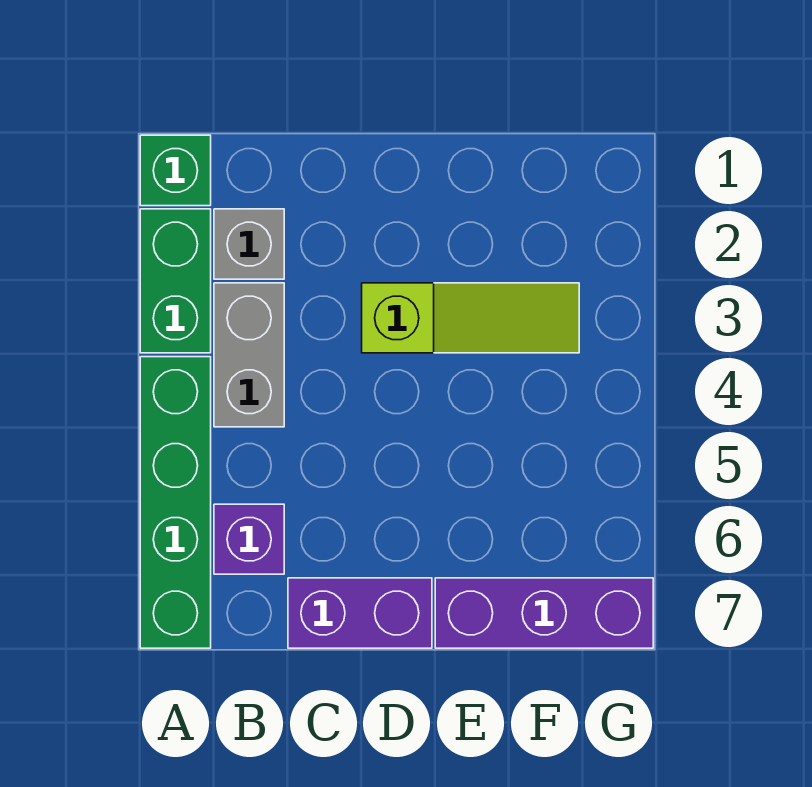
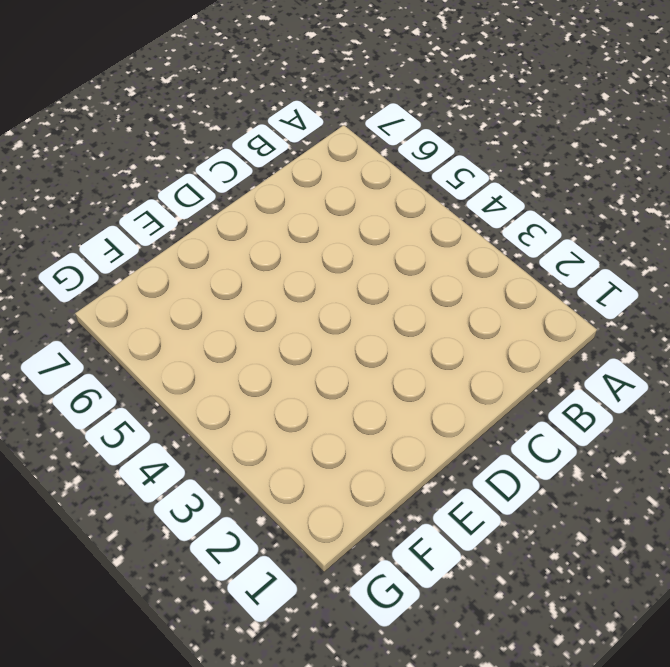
none -> green 1x1 brick [140,135,211,206]
none -> green 1x2 brick [140,209,211,353]

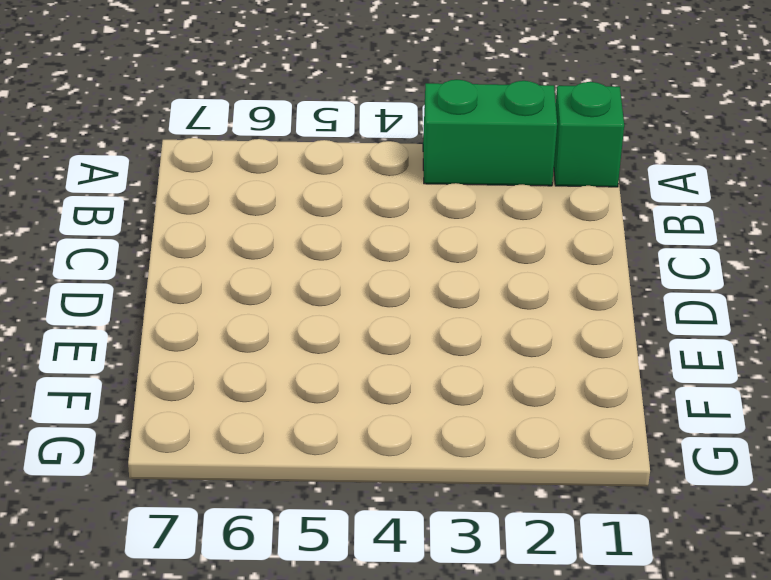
none -> green 1x4 brick [140,357,211,648]
none -> grey 1x1 brick [214,209,284,279]

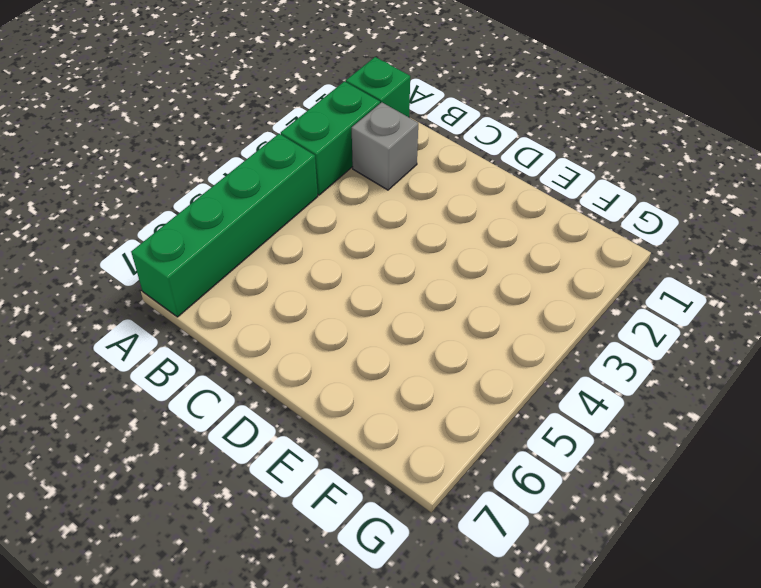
none -> grey 1x2 brick [214,283,284,427]
none -> purple 1x1 brick [214,504,284,574]

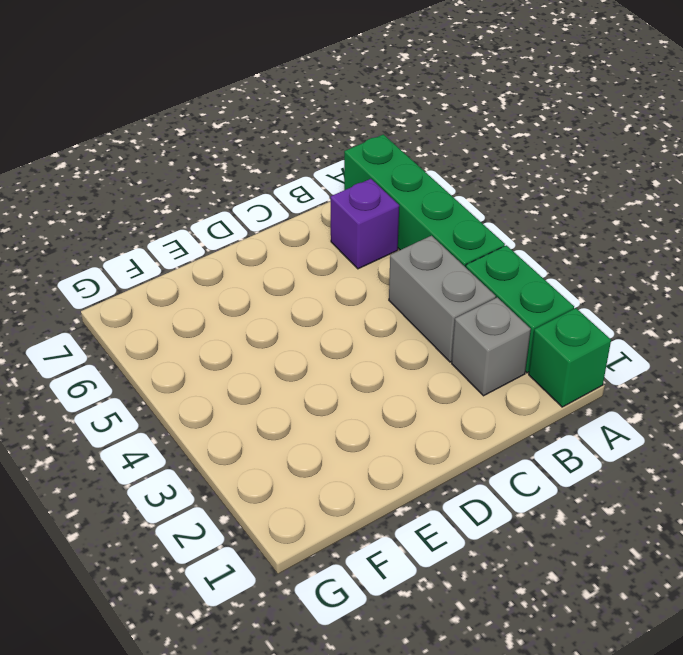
none -> purple 1x2 brick [288,578,432,648]
none -> lime 1x3 slope [362,283,579,353]

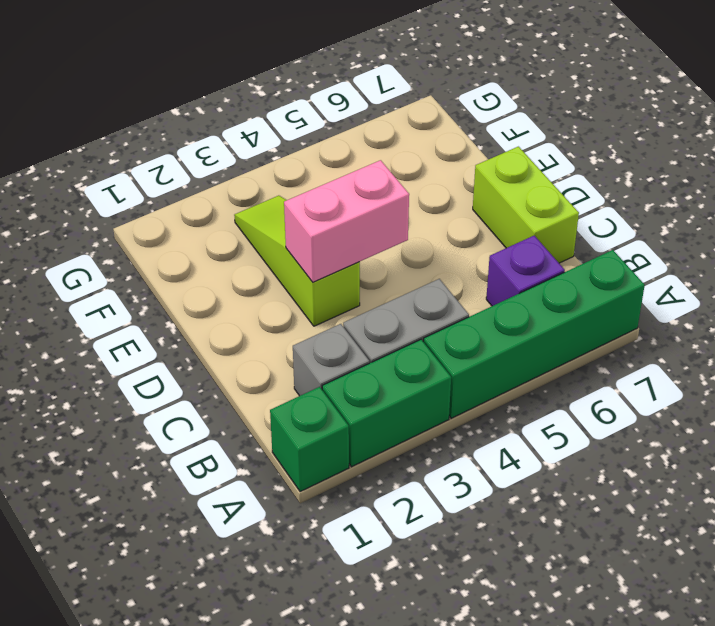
lime 1x2 brick [473,147,579,263] -> purple 1x2 brick [288,578,432,648]
pink 1x2 brick [284,160,409,282] -> none
none -> purple 1x3 brick [435,578,653,648]

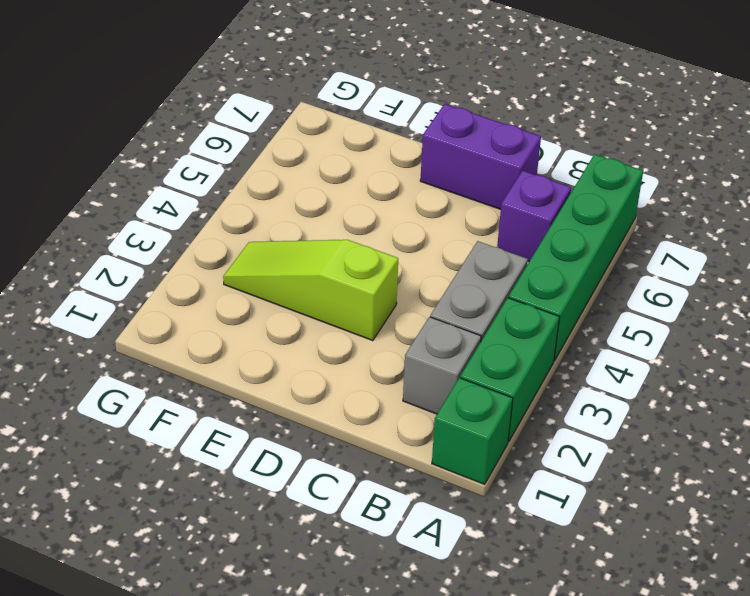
none -> purple 1x3 brick [435,578,653,648]

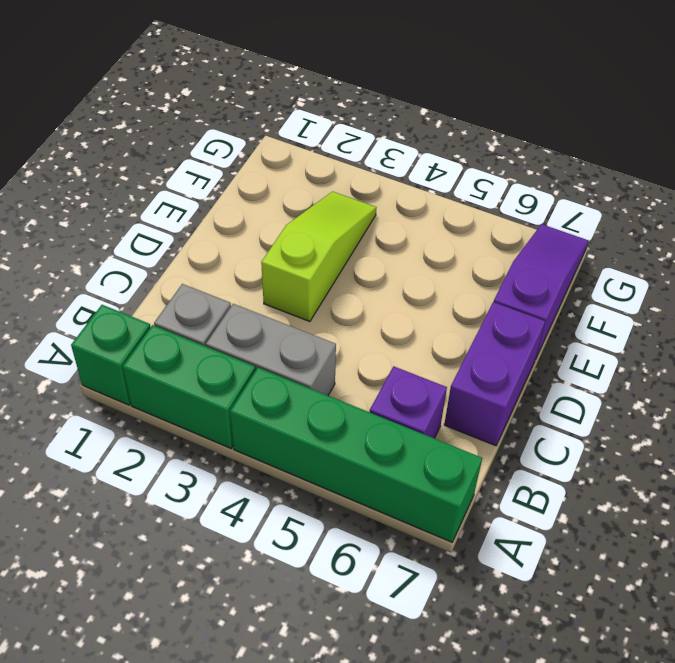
purple 1x3 slope [494,224,588,357] -> purple 1x3 brick [435,578,653,648]

